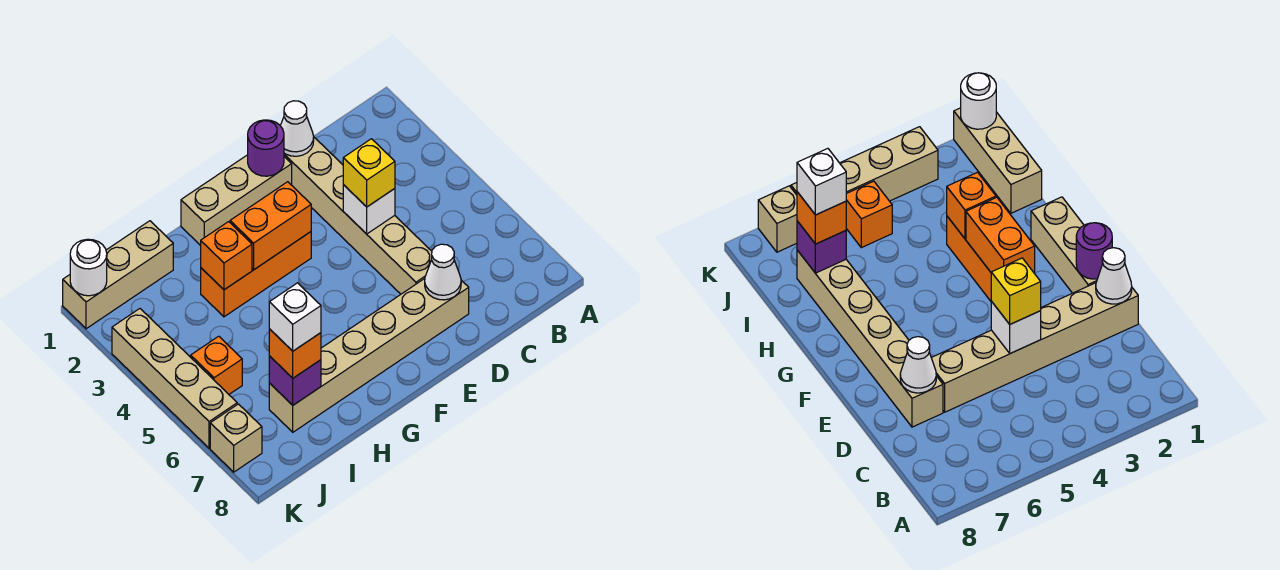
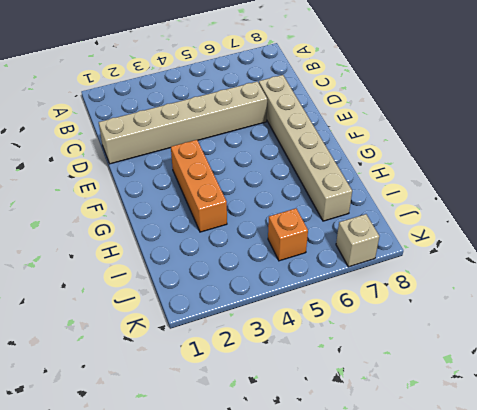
none -> tan 1x3 brick [181,155,292,246]
none -> tan 1x3 brick [63,221,173,329]
none -> tan 1x4 brick [112,309,237,448]

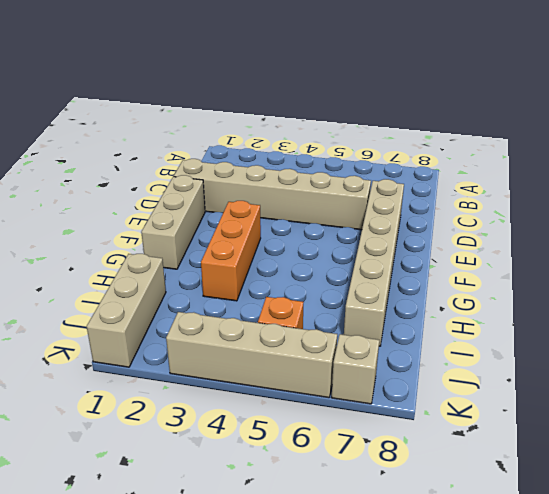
none -> white 1x1 cone [281,101,314,156]
none -> white 1x1 brick [343,185,395,234]
none -> white 1x1 cone [425,244,461,300]

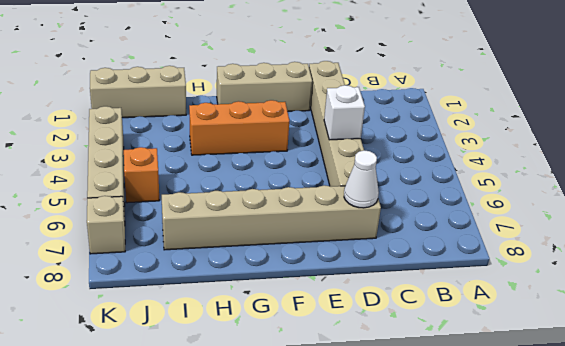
none -> white 1x1 cone [281,101,314,156]
none -> purple 1x1 round brick [248,120,284,176]
none -> orange 1x2 brick [230,182,311,270]

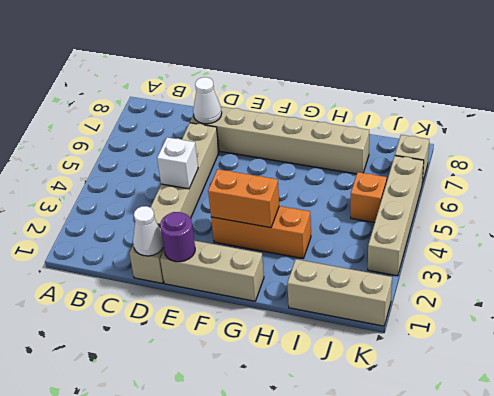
none -> orange 1x1 brick [201,222,252,290]
none -> purple 1x1 brick [269,356,321,405]
none -> white 1x1 round brick [70,239,107,296]

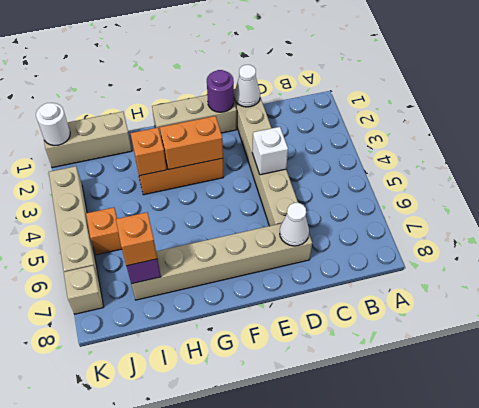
none -> yellow 1x1 brick [343,139,395,207]
none -> white 1x1 brick [269,283,321,351]

